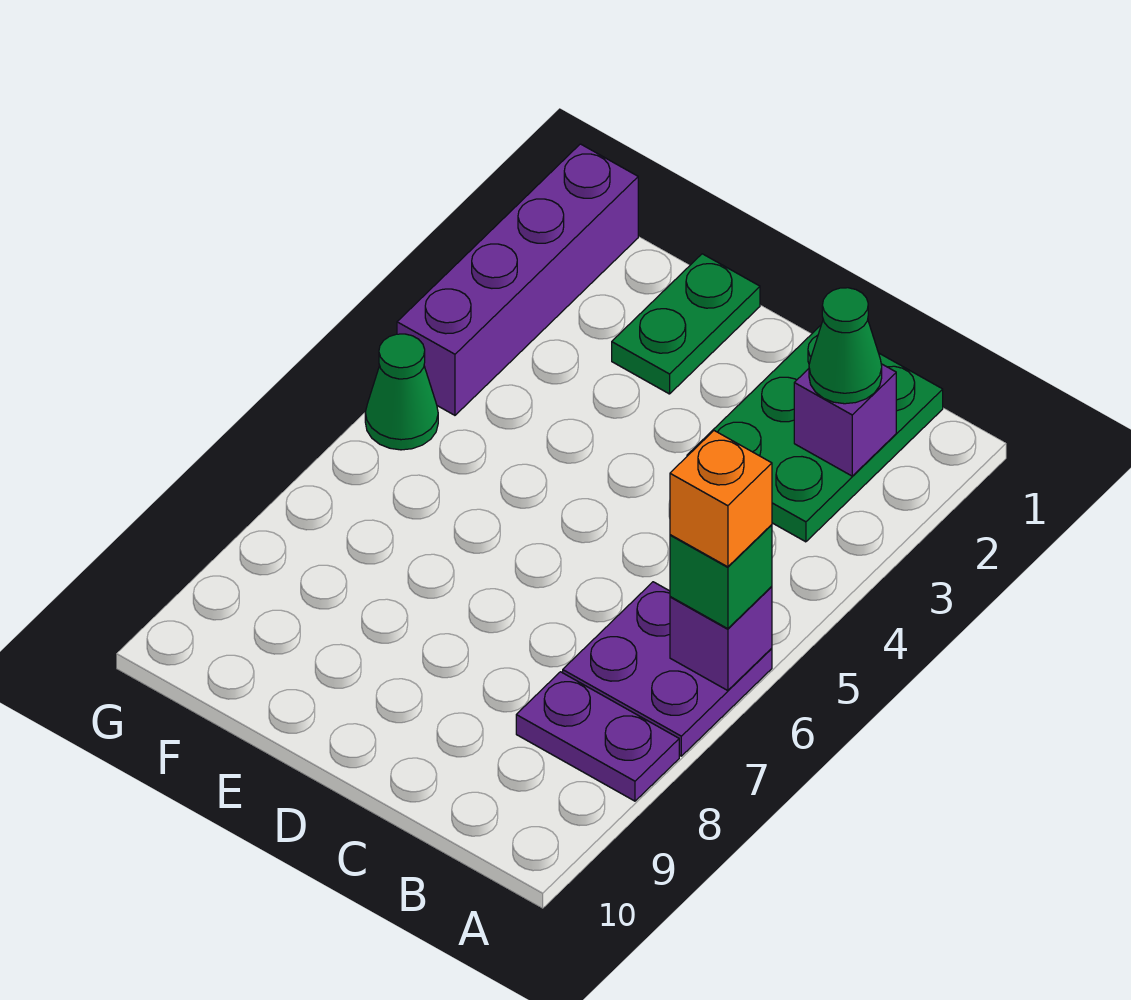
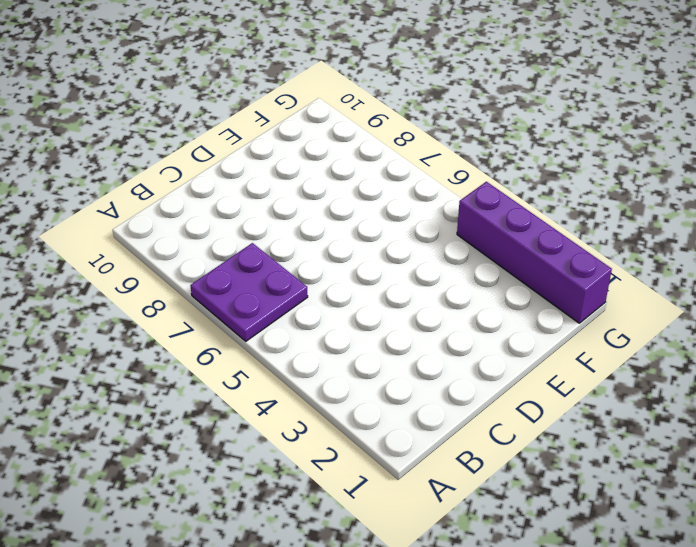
none -> purple 1x2 plate [516,672,679,801]
none -> green 2x3 plate [687,326,943,542]

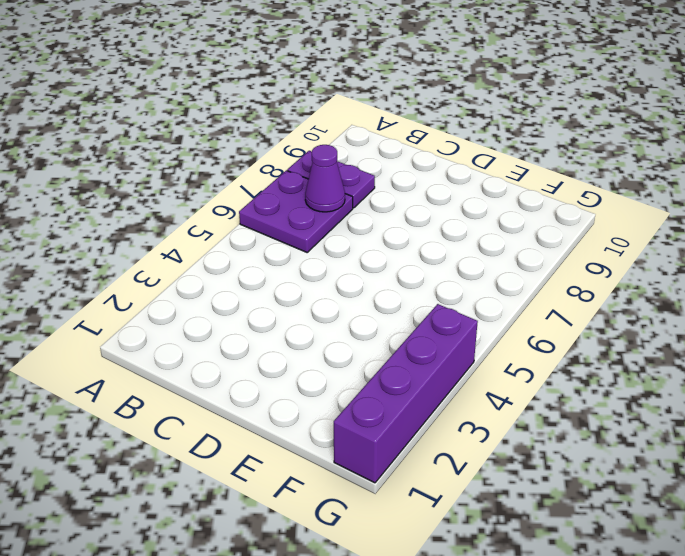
purple 1x1 cone [305,145,345,212] -> none
none -> green 2x3 plate [687,326,943,542]
none -> green 1x2 plate [612,254,760,394]

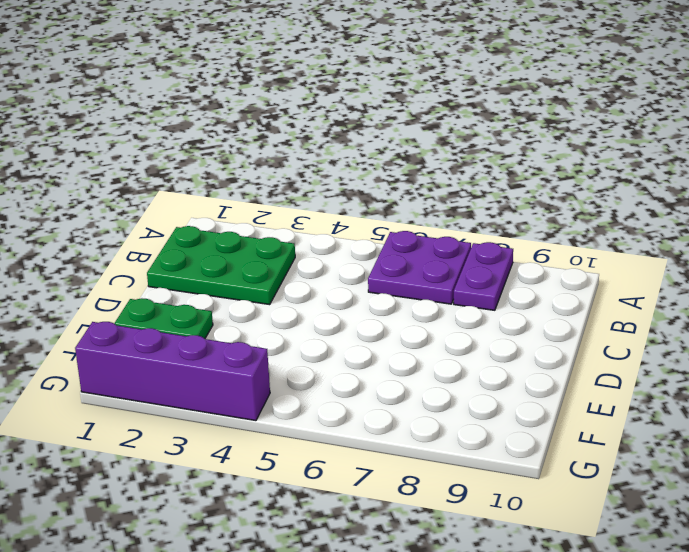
none -> green 1x1 cone [365,334,438,450]
none -> purple 1x1 brick [670,586,772,691]

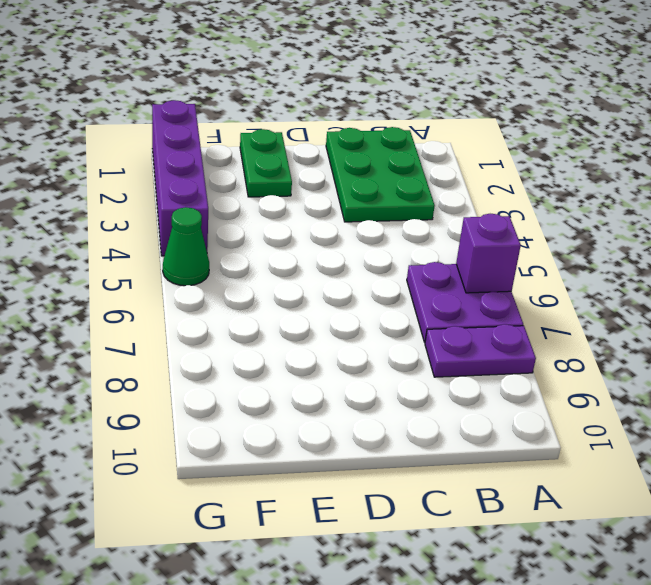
none -> purple 1x1 brick [794,364,896,476]
none -> green 1x1 brick [670,525,772,629]

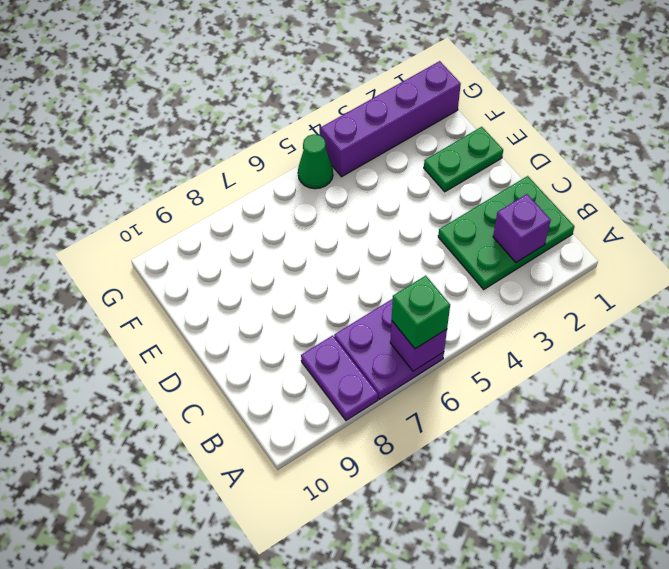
none -> green 1x1 cone [809,288,882,404]
none -> orange 1x1 brick [670,431,772,567]

